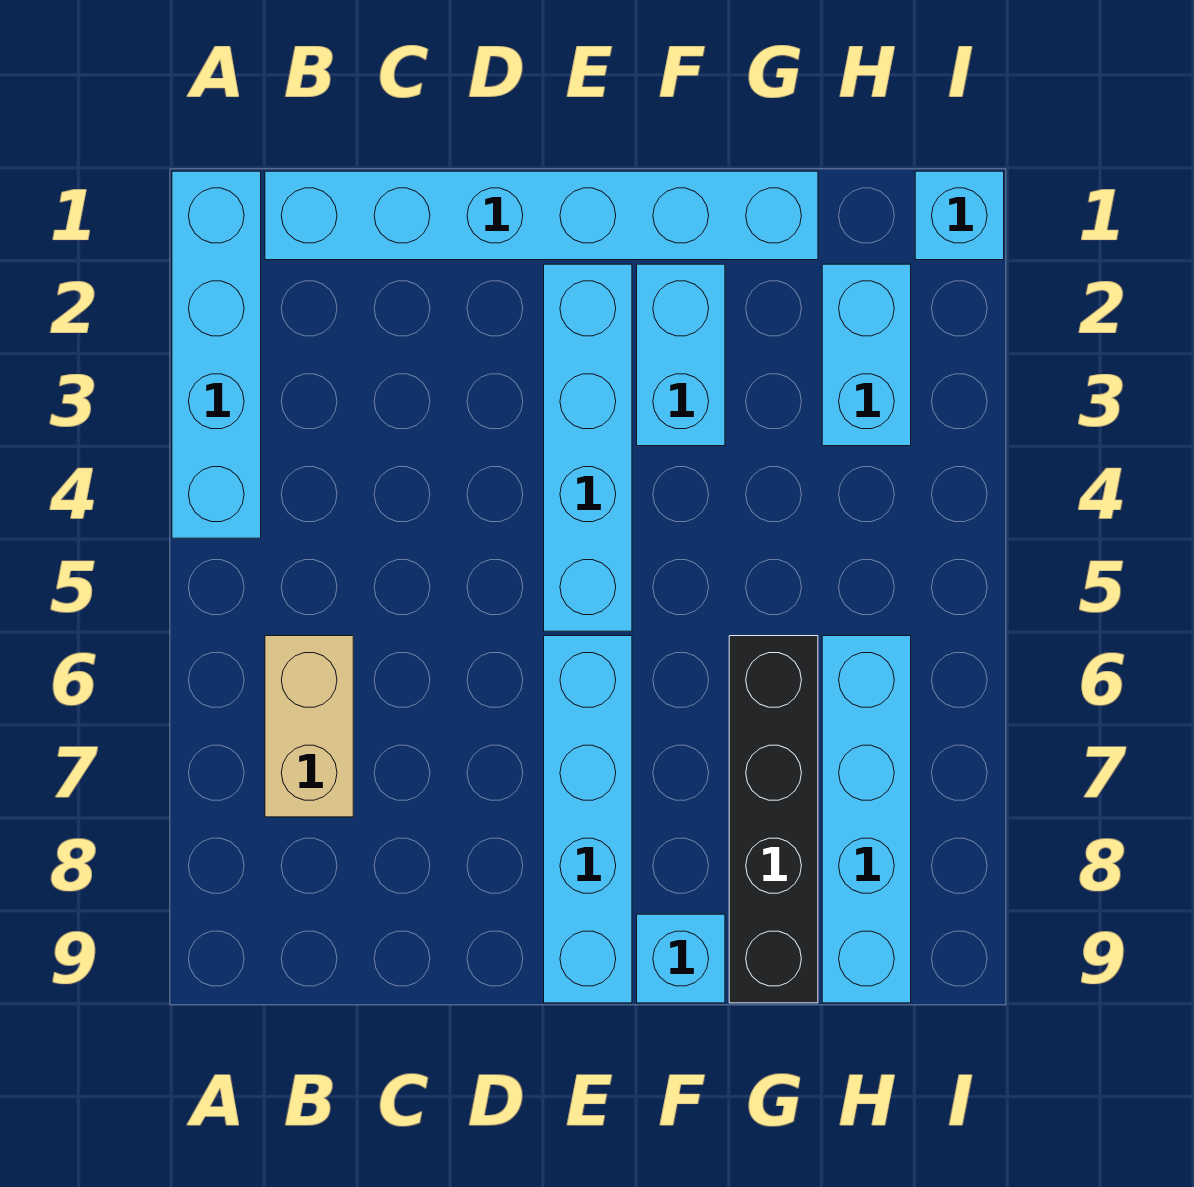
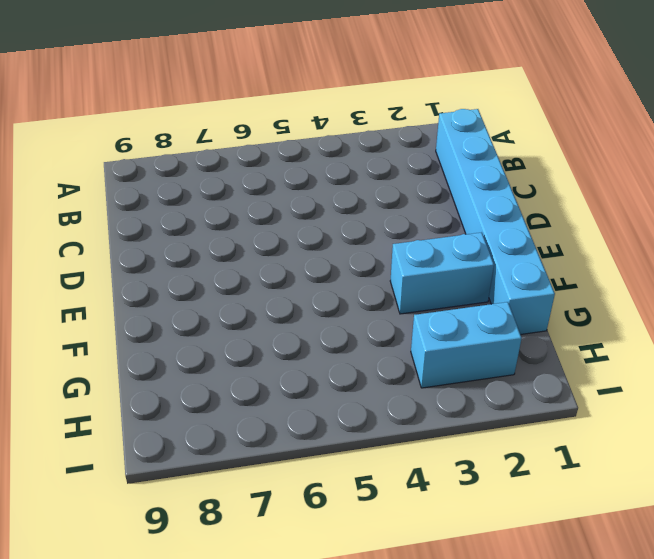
none -> cyan 1x4 brick [172,171,261,538]
none -> tan 1x2 brick [265,636,353,817]

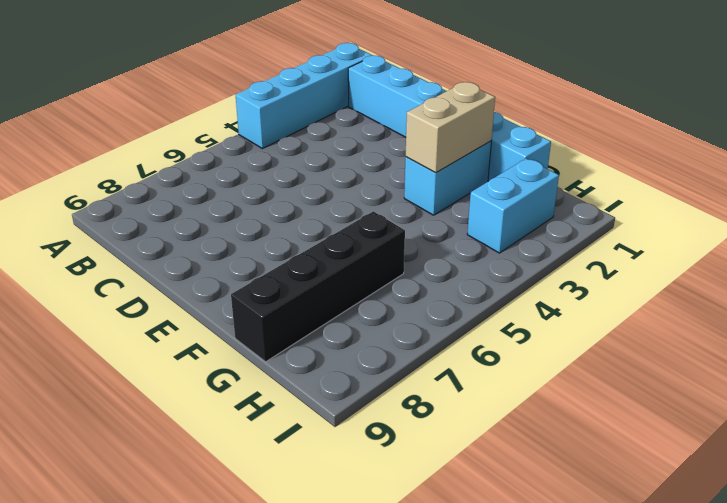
tan 1x2 brick [406,82,495,173] -> tan 1x2 brick moved to [265,636,353,817]
none -> cyan 1x4 brick [544,264,632,631]
none -> cyan 1x4 brick [544,636,632,1003]

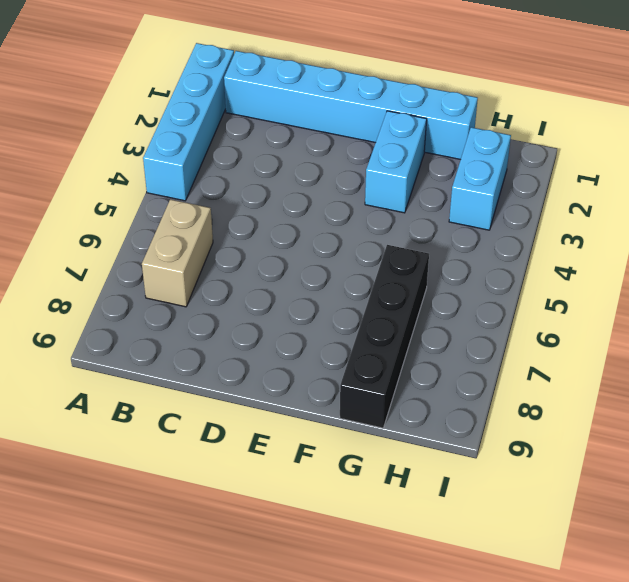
none -> cyan 1x4 brick [544,264,632,631]
none -> cyan 1x4 brick [544,636,632,1003]

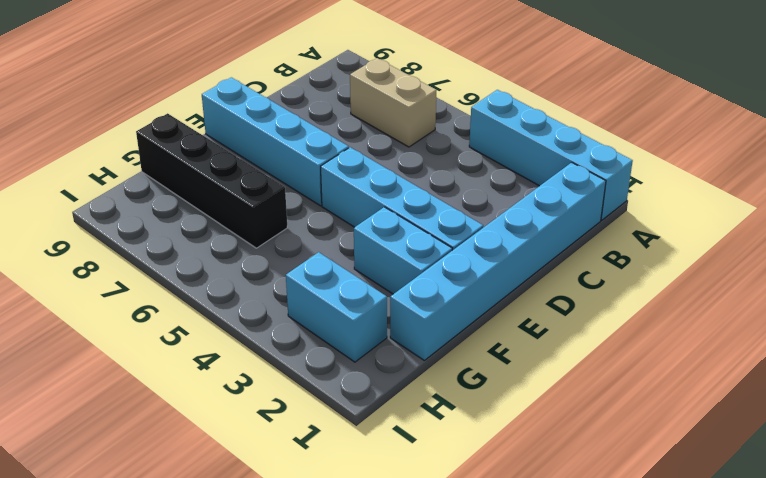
none -> cyan 1x1 brick [637,914,725,1003]
none -> cyan 1x4 brick [822,636,911,1003]

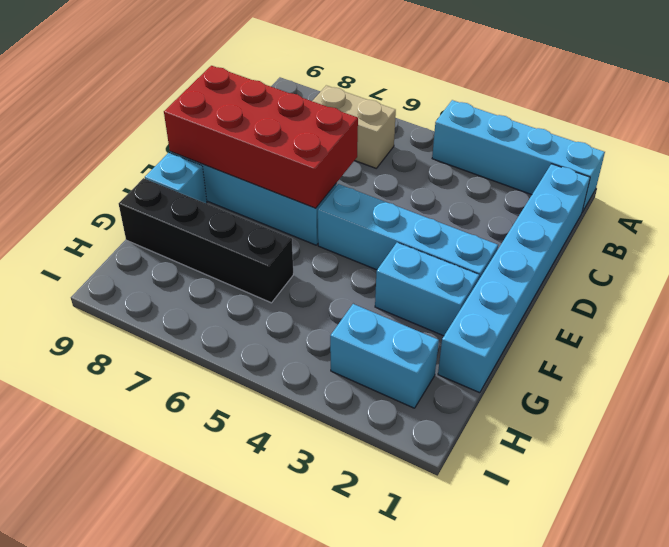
red 2x4 brick [164,66,358,208] -> none
none -> cyan 1x4 brick [822,636,911,1003]
none -> cyan 1x1 brick [915,171,1004,260]

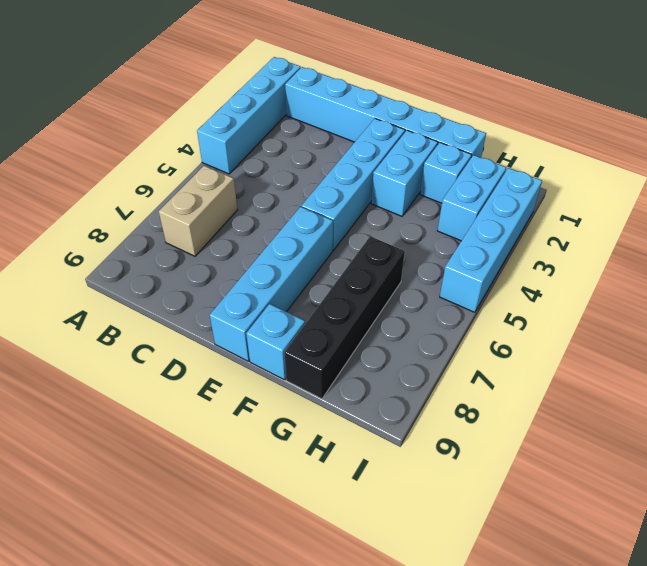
cyan 1x1 brick [420,143,472,203] -> cyan 1x1 brick moved to [915,171,1004,260]
cyan 1x4 brick [440,168,542,312] -> cyan 1x4 brick moved to [822,636,911,1003]

